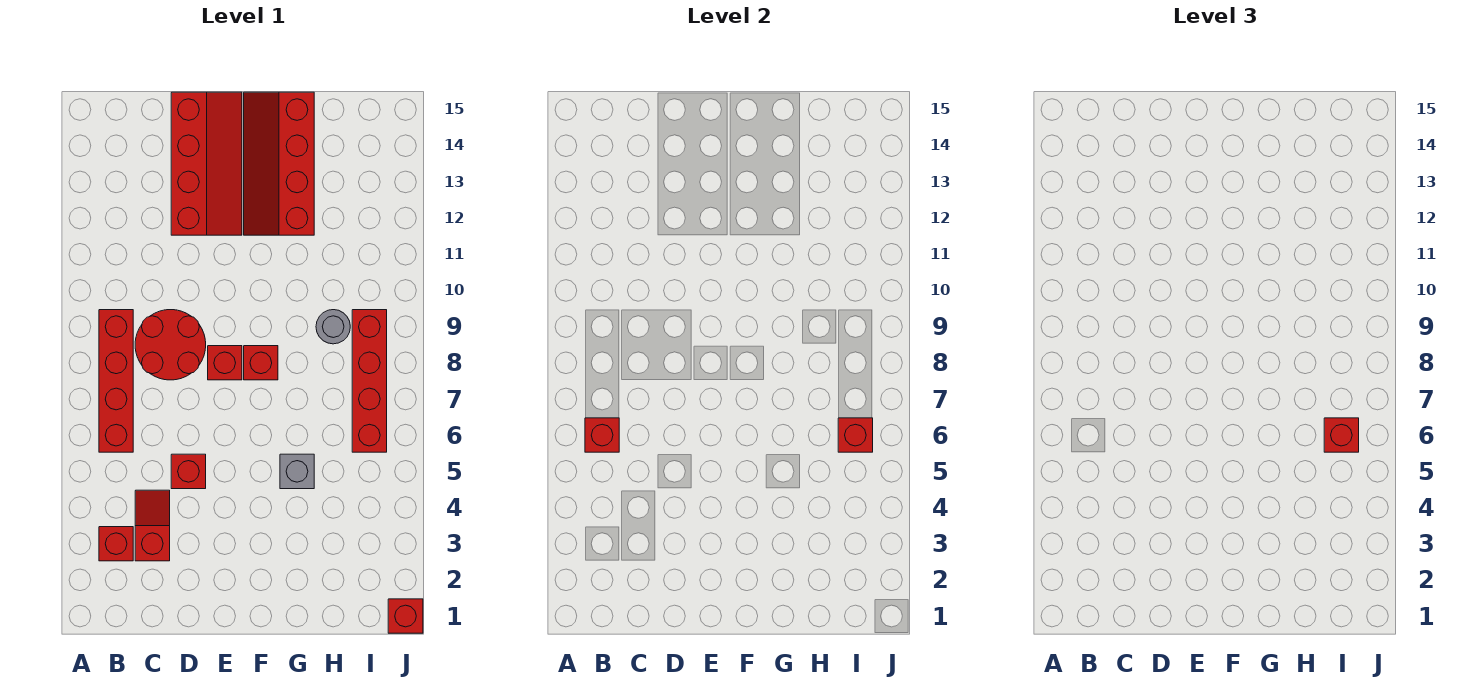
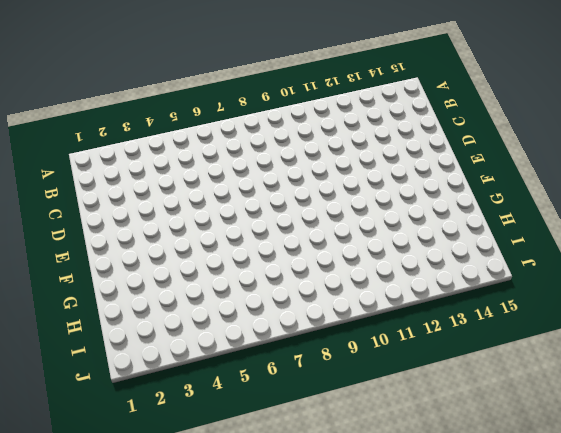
none -> red 1x1 brick [99,527,133,561]
none -> red 1x4 brick [99,310,133,452]
none -> red 1x2 slope [135,490,170,561]

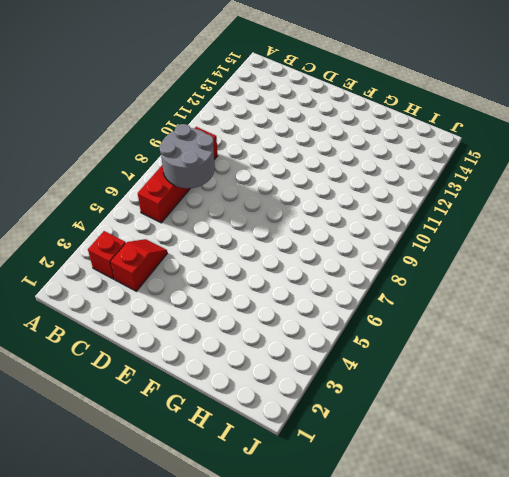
grey 2x2 round brick [159,124,215,188] -> none
none -> red 2x2 round brick [135,310,206,380]
none -> red 1x1 brick [171,454,206,489]
none -> red 2x4 slope [171,92,242,235]

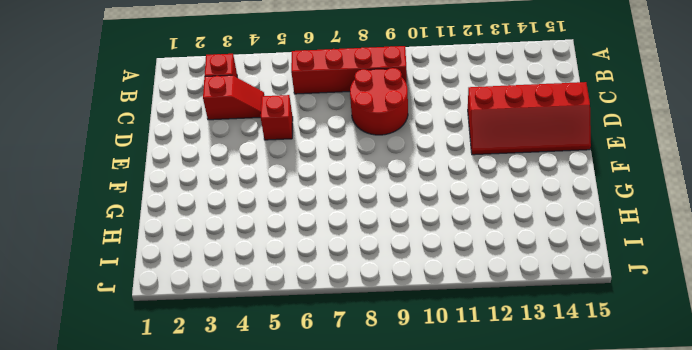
none -> red 1x1 brick [208,346,242,380]
none -> red 1x1 brick [244,346,278,380]
none -> red 2x4 slope [244,92,314,235]

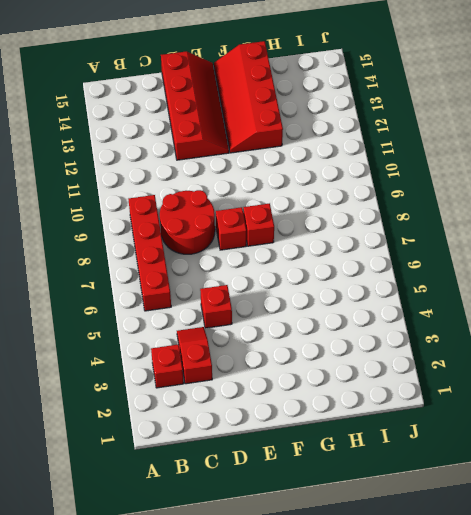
none -> grey 1x1 brick [280,454,314,489]
none -> grey 1x1 round brick [316,310,350,344]
none -> red 1x4 brick [352,310,387,452]

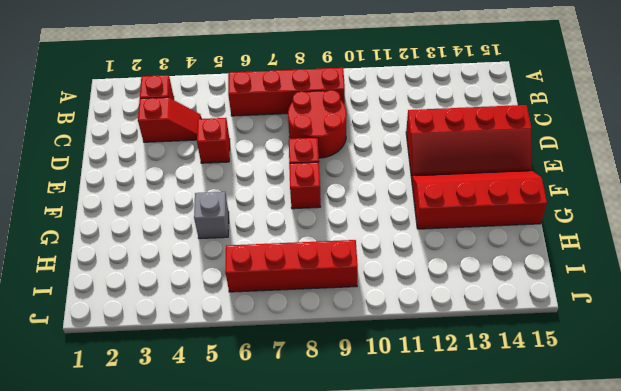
none -> grey 1x1 round brick [316,310,350,344]
none -> red 1x1 brick [388,599,423,633]
none -> red 1x1 brick [585,418,619,452]

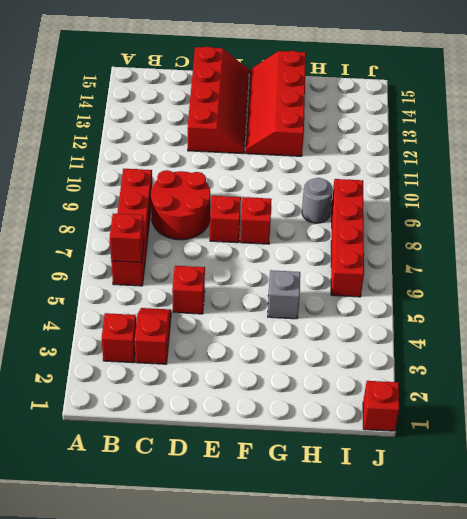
none -> red 1x1 brick [838,418,873,452]
none -> red 1x1 brick [1324,418,1359,452]

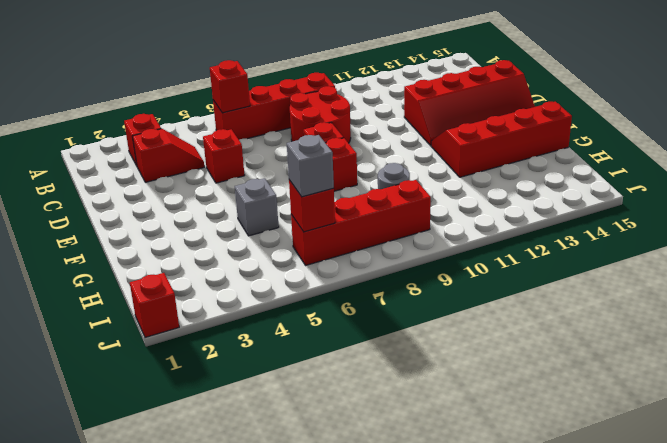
grey 1x1 brick [287,135,334,197] -> red 1x1 brick [1324,418,1359,452]

